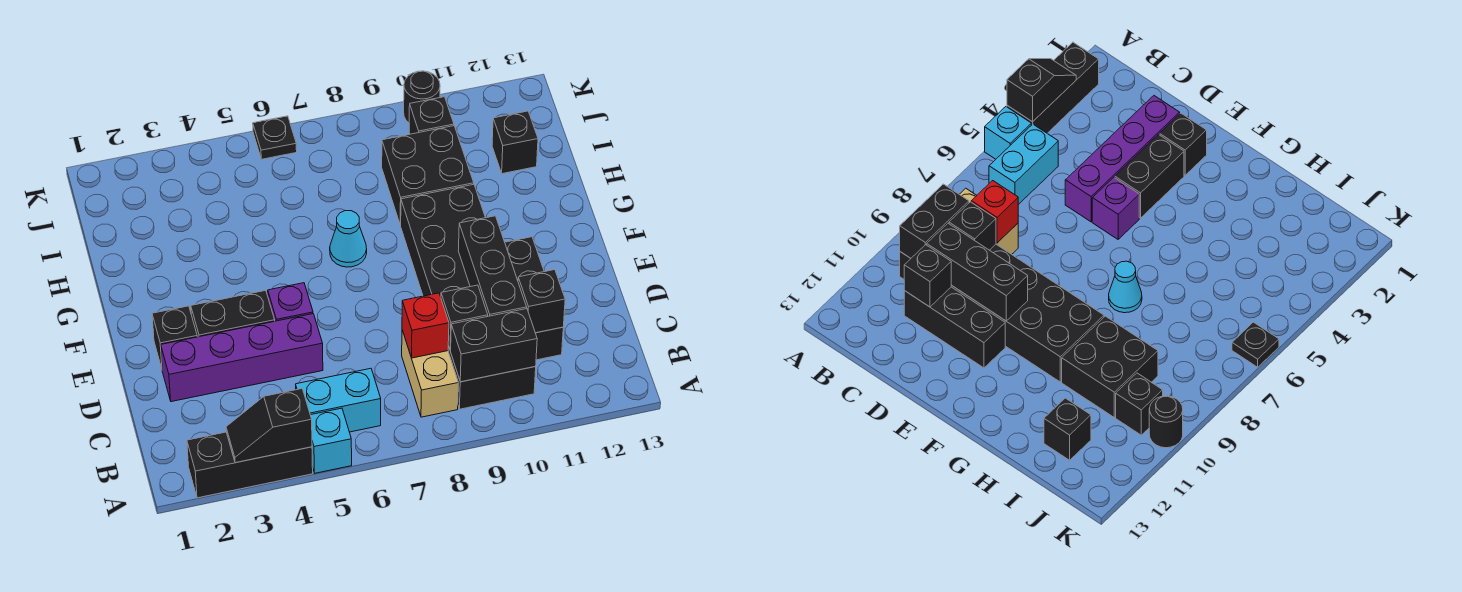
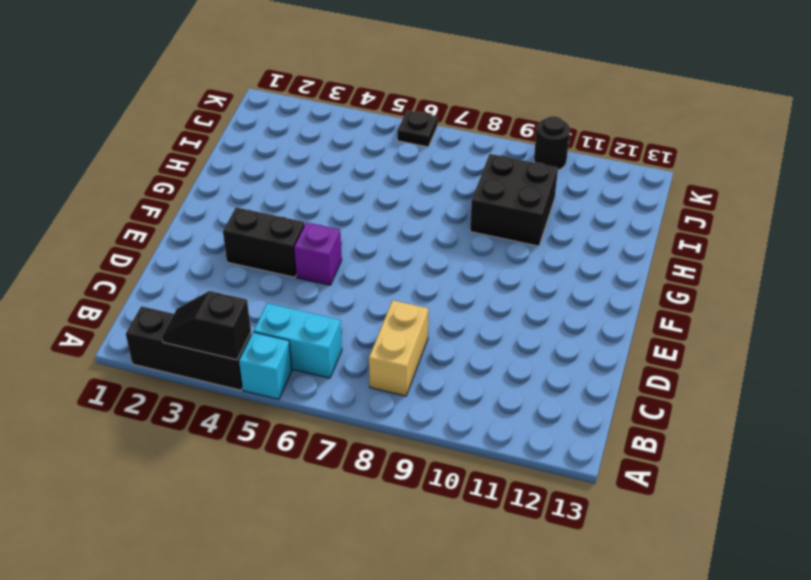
none -> black 2x6 brick [401,184,536,409]
none -> black 1x3 brick [505,237,563,360]
none -> purple 1x4 brick [161,314,323,402]

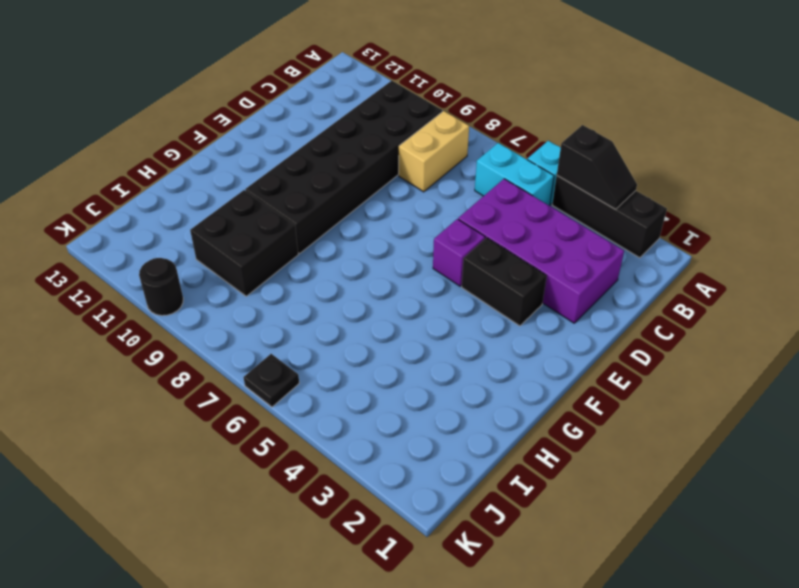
purple 2x4 brick [458,179,624,323] -> purple 1x4 brick [161,314,323,402]
none -> black 1x3 brick [505,237,563,360]
none -> black 1x1 brick [152,306,197,368]
none -> cyan 1x1 cone [330,211,367,267]

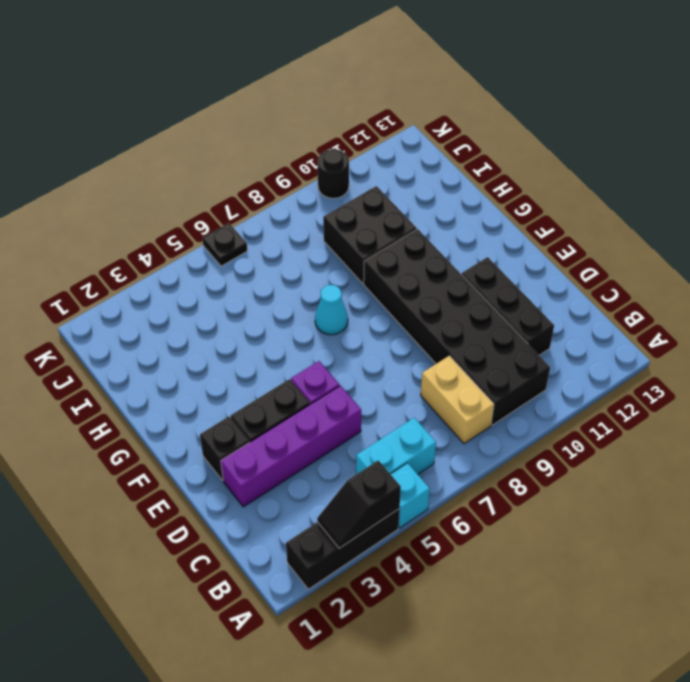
none -> black 1x1 brick [492,111,538,174]
none -> black 1x1 brick [409,97,454,134]
none -> black 1x2 brick [451,309,537,382]

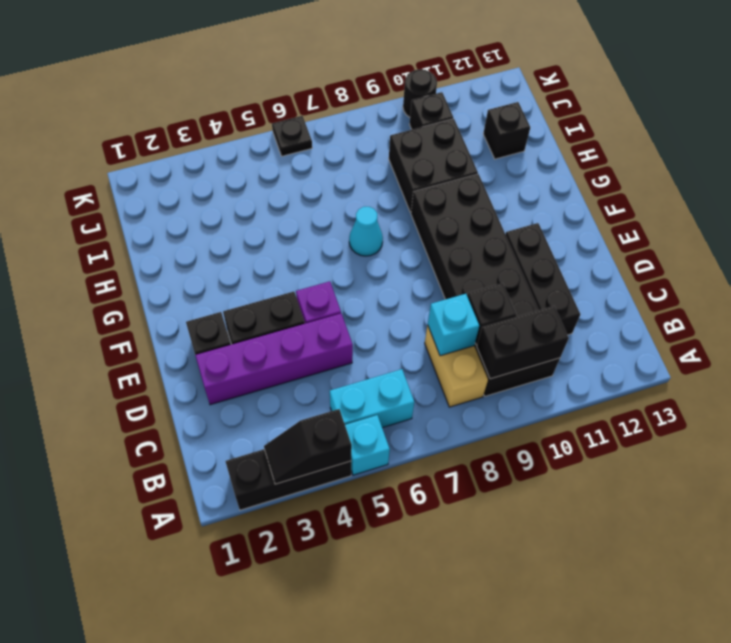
cyan 1x1 brick [428,294,479,356] -> red 1x1 brick [402,293,449,358]
none -> black 1x3 brick [458,216,527,316]
none -> black 1x1 brick [518,270,565,333]

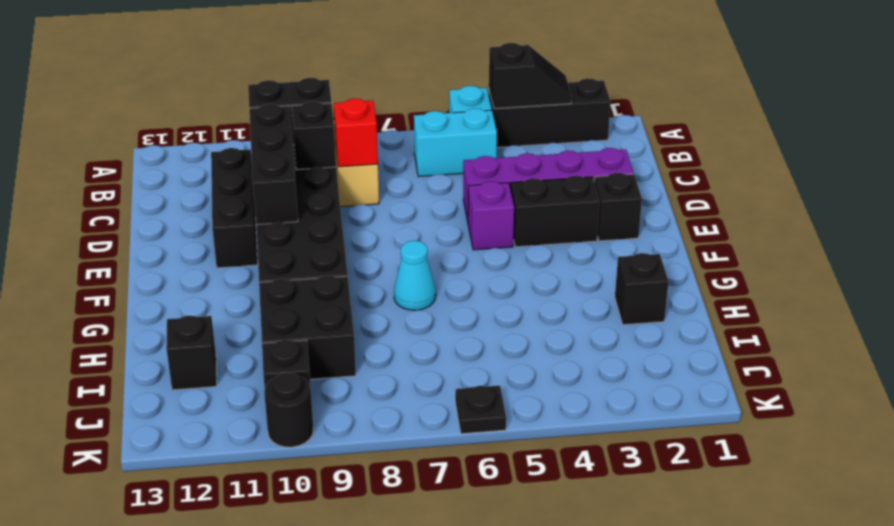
black 1x1 brick [615,253,669,325] -> black 1x1 brick moved to [518,270,565,333]

